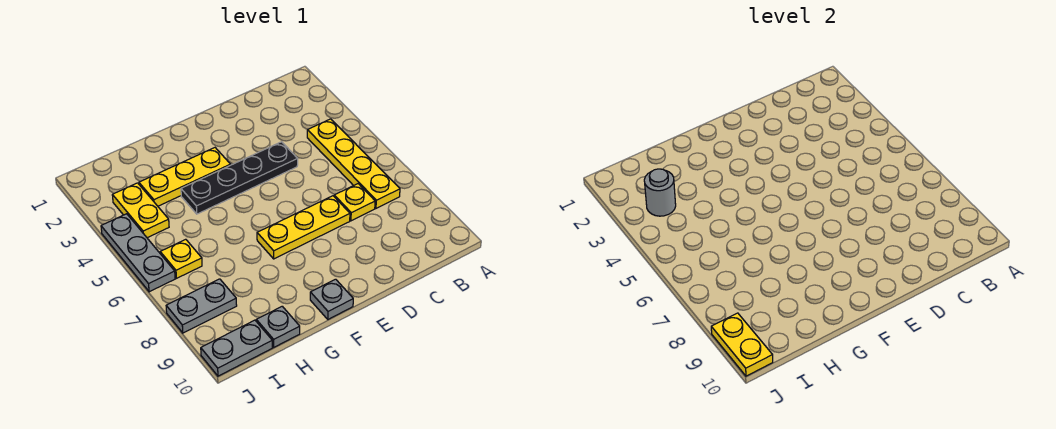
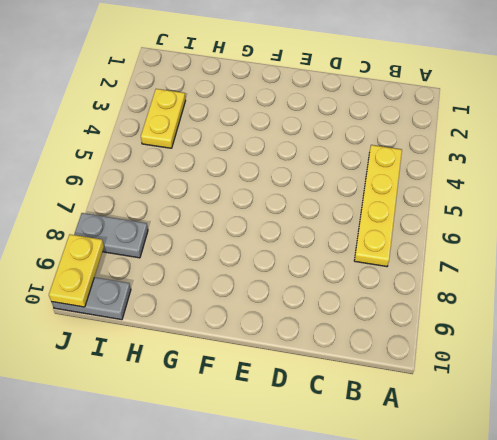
none -> yellow 1x1 plate [334,184,375,221]
none -> black 1x4 plate [181,142,298,214]
none -> yellow 1x3 plate [257,196,350,259]

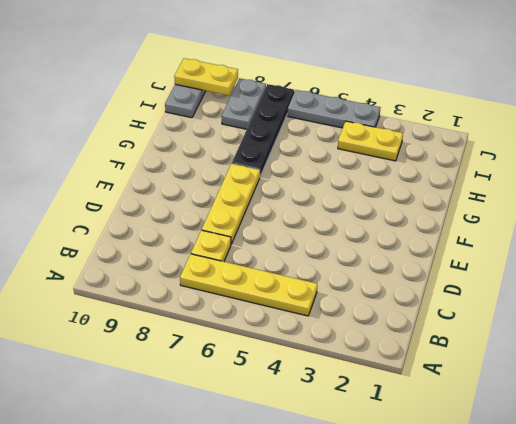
black 1x4 plate [232,84,294,176] -> black 1x4 plate moved to [181,142,298,214]
none -> yellow 1x3 plate [139,148,231,206]
none -> grey 1x1 plate [310,279,353,319]
none -> grey 1x1 plate [256,306,300,347]

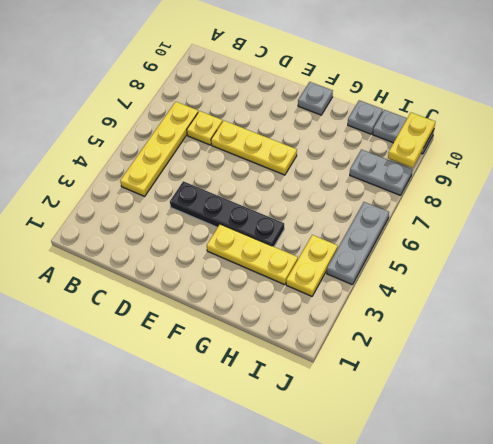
none -> yellow 1x1 plate [160,239,202,278]
none -> grey 1x1 round brick [644,169,676,216]

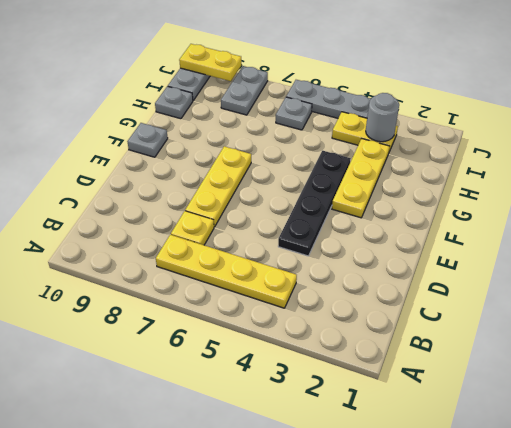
grey 1x1 plate [276,97,312,130] -> yellow 1x1 plate [160,239,202,278]

